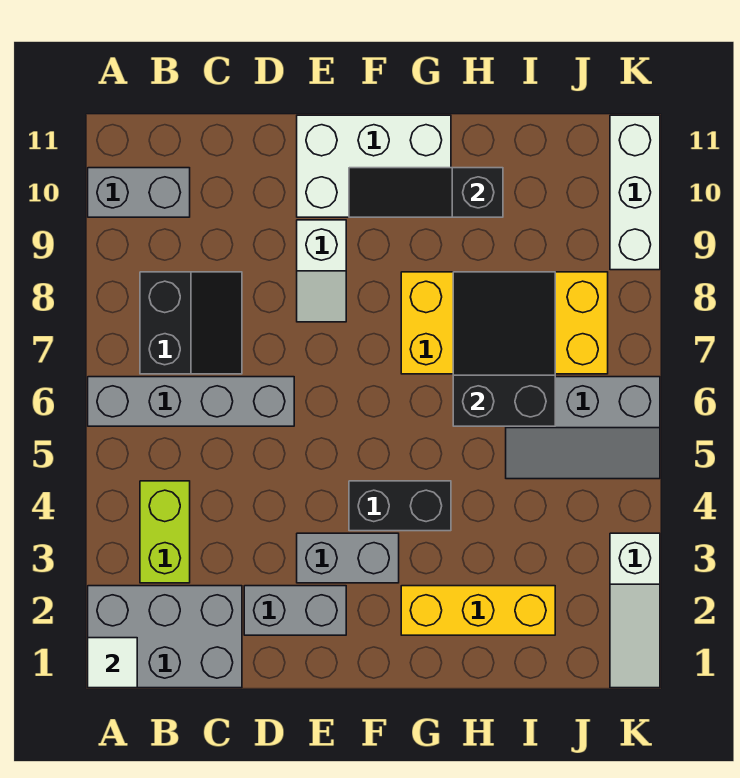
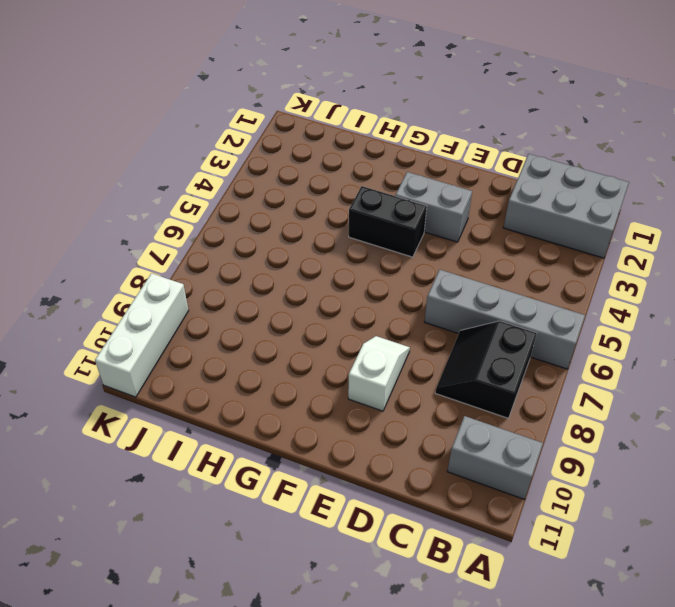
none -> lime 1x2 brick [140,481,190,583]
none -> grey 1x2 brick [244,586,346,635]
none -> white 2x3 brick [297,115,451,217]

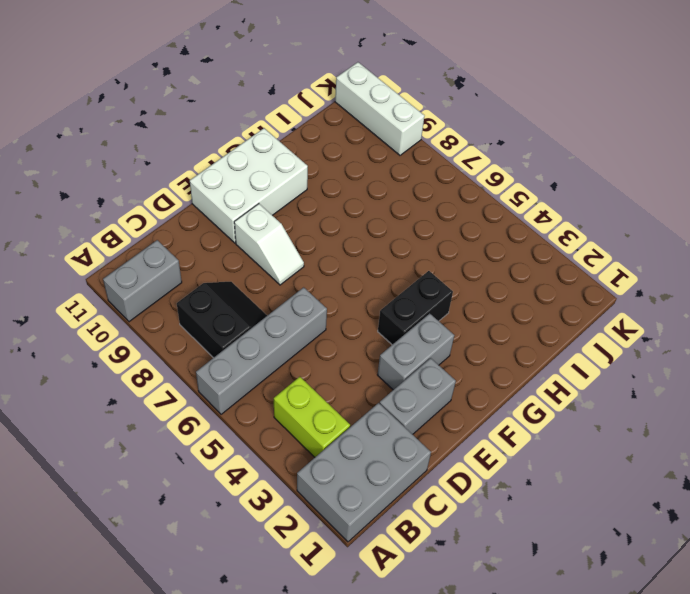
none -> yellow 1x3 brick [401,586,555,635]
none -> yellow 2x4 brick [401,272,608,374]
none -> grey 2x3 slope [506,377,660,479]

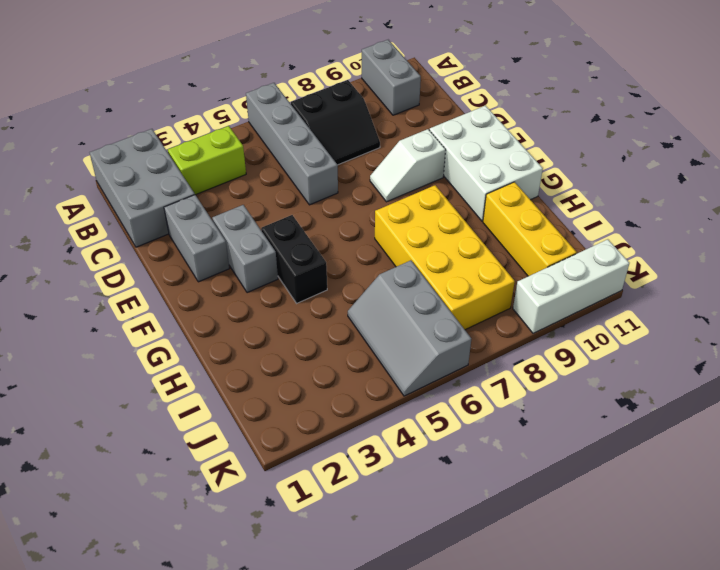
yellow 1x3 brick [483,182,577,276] -> yellow 1x3 brick moved to [401,586,555,635]
none -> white 1x3 slope [610,533,660,688]
none -> white 1x1 tile [88,638,137,688]
none -> black 1x3 slope [349,168,503,217]

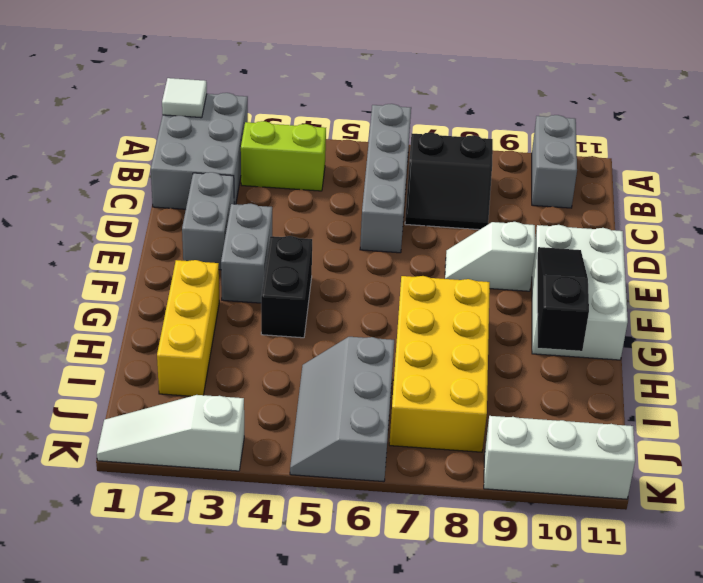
none -> black 2x3 slope [453,272,555,426]

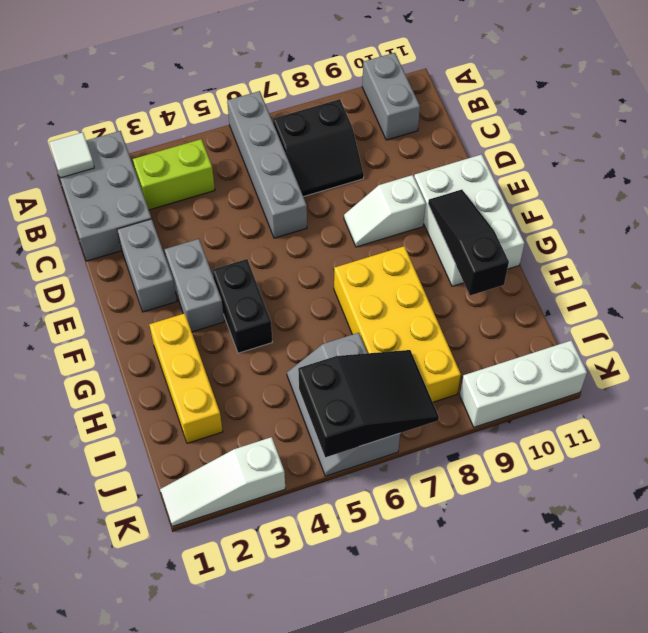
black 2x3 slope [298,350,439,457] -> black 2x3 slope moved to [453,272,555,426]

